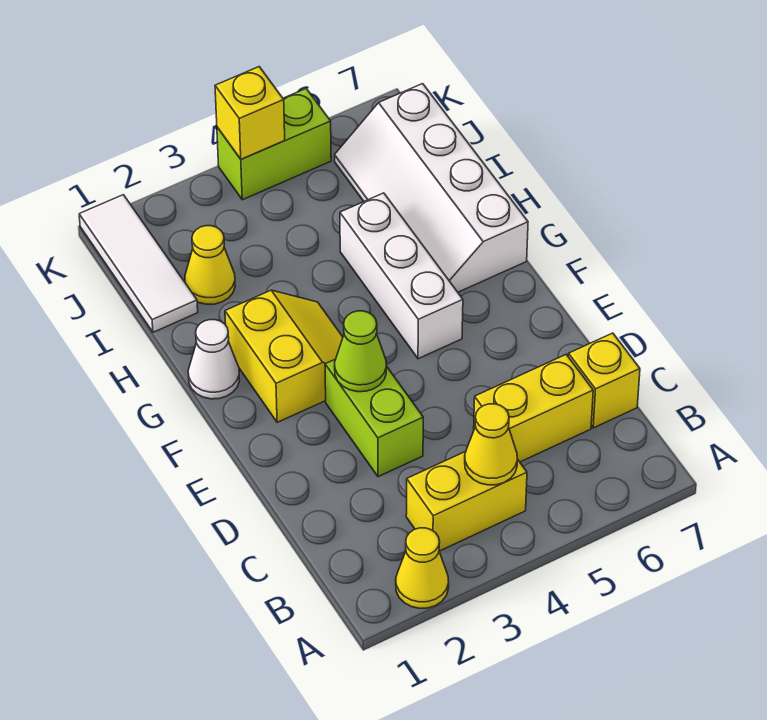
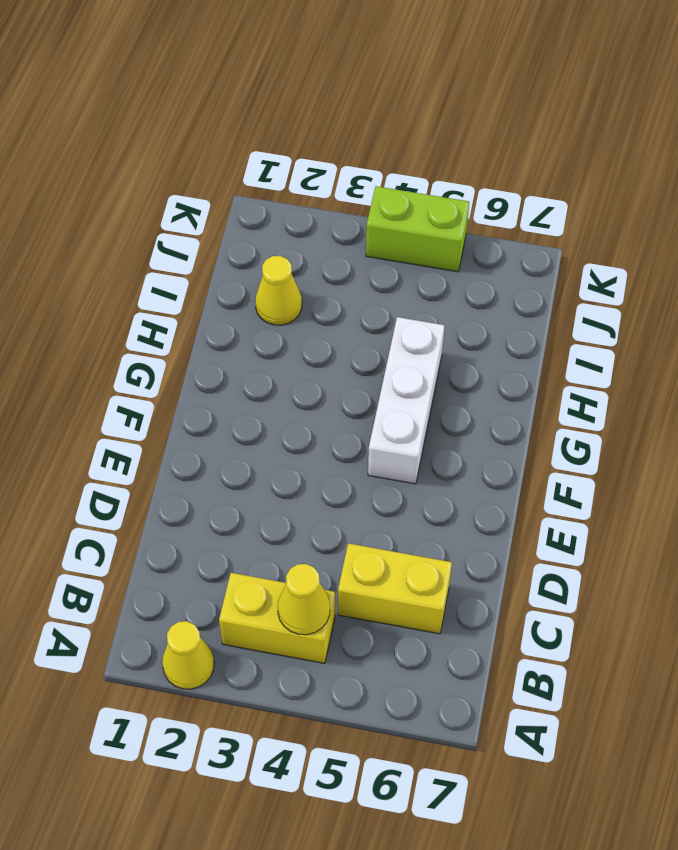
none -> yellow 1x1 brick [568,333,640,428]
none -> lime 1x2 brick [325,359,423,477]
none -> yellow 2x2 slope [225,290,343,422]

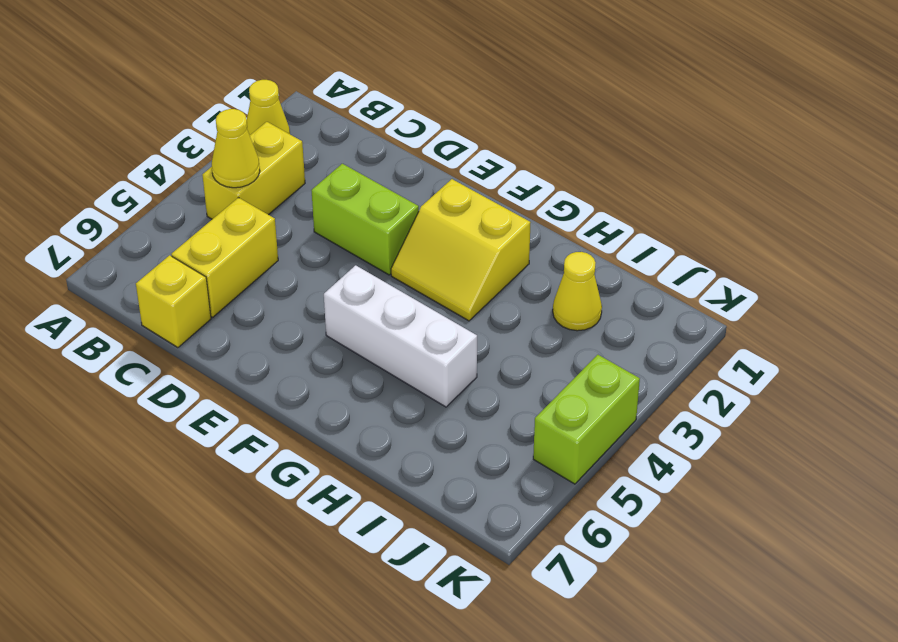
none -> white 1x1 cone [188,320,240,399]
none -> white 2x4 slope [335,84,528,292]
none -> white 1x3 tile [79,195,198,332]

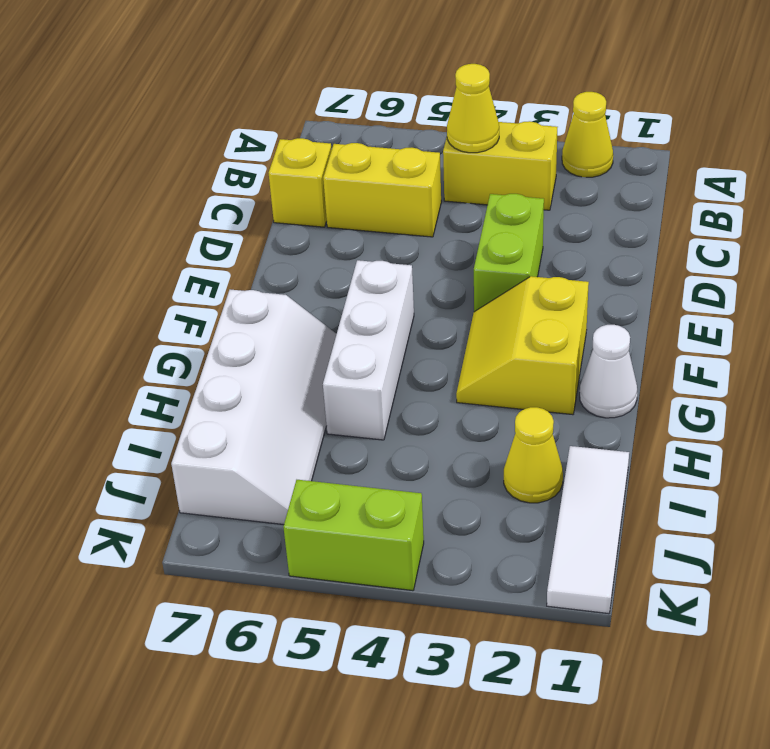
none -> lime 1x1 cone [335,311,386,392]
none -> yellow 1x1 brick [215,67,285,159]

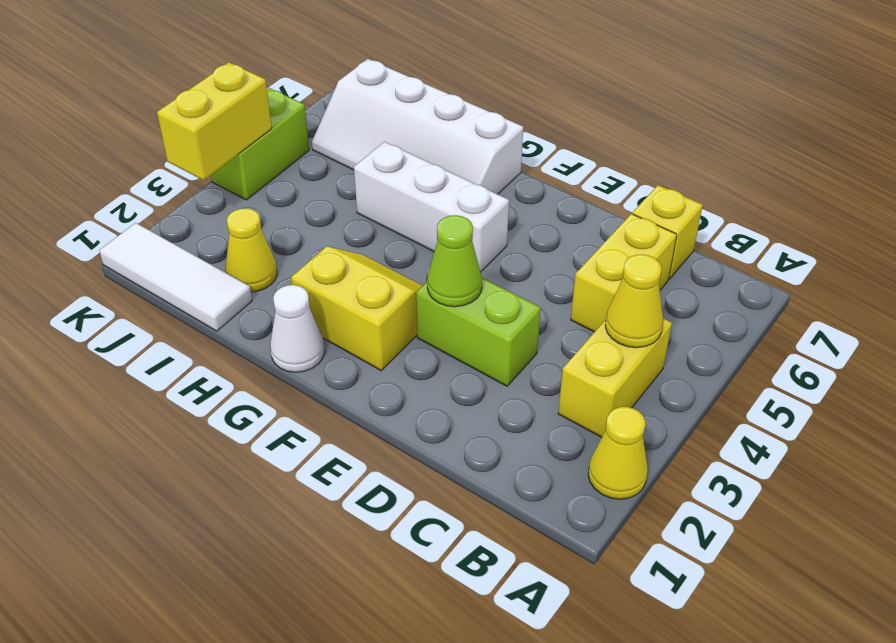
yellow 1x2 brick [157,62,272,180] -> yellow 1x1 brick [215,67,285,159]

